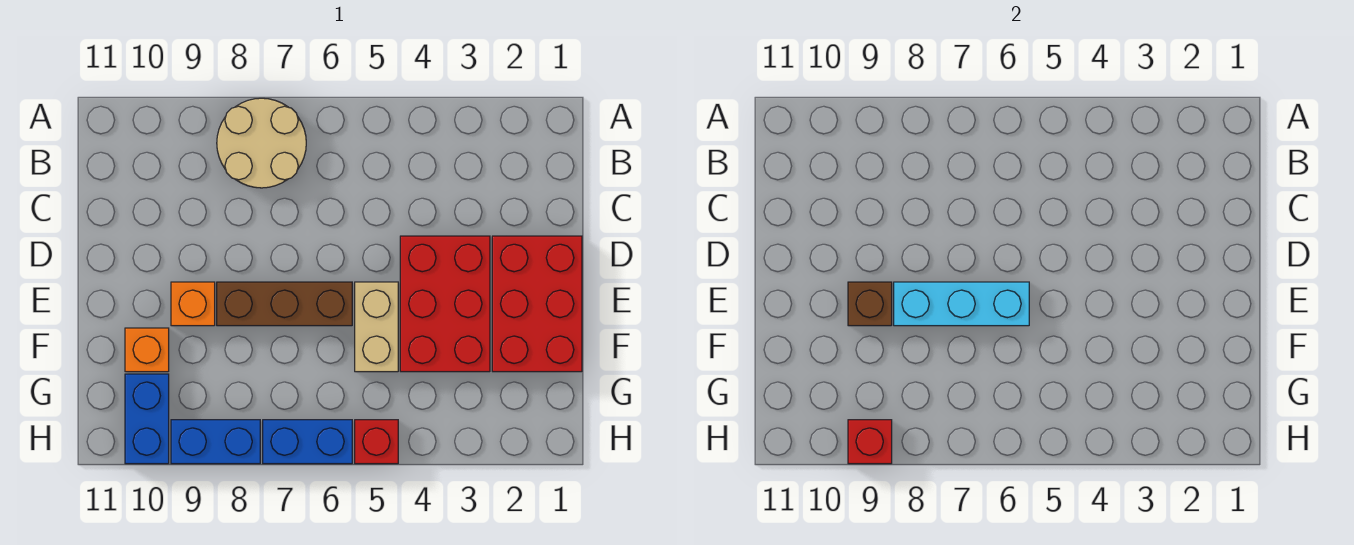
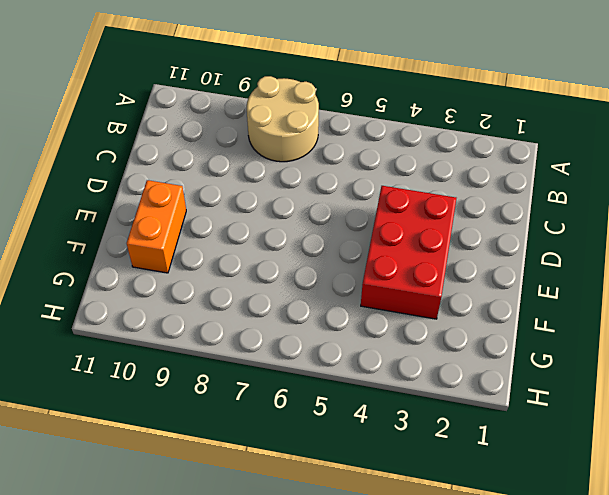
orange 1x2 brick [127,180,186,273] -> orange 1x1 brick [125,328,169,372]
none -> red 2x3 brick [492,236,582,372]
none -> tan 1x2 brick [355,282,398,372]
none -> brown 1x3 brick [217,282,352,326]

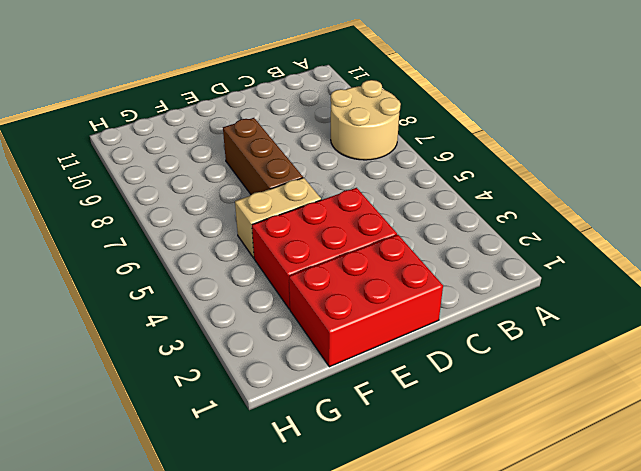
none -> orange 1x1 brick [171,282,215,326]
none -> orange 1x1 brick [125,328,169,372]
none -> blue 1x2 brick [125,374,169,464]

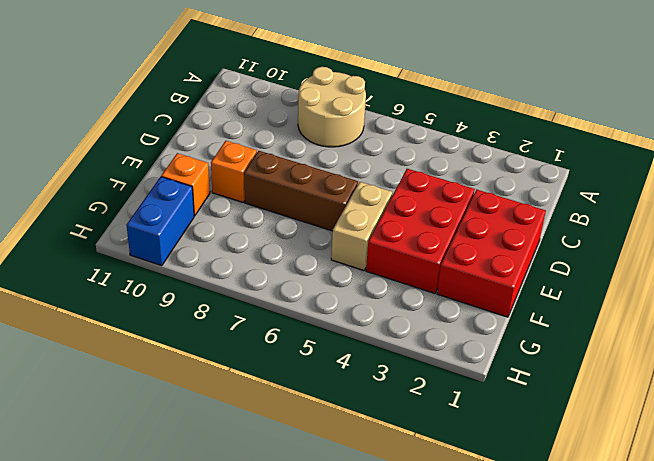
none -> red 1x1 brick [355,420,398,464]
none -> blue 1x2 brick [263,420,352,464]
none -> blue 1x2 brick [171,420,260,464]

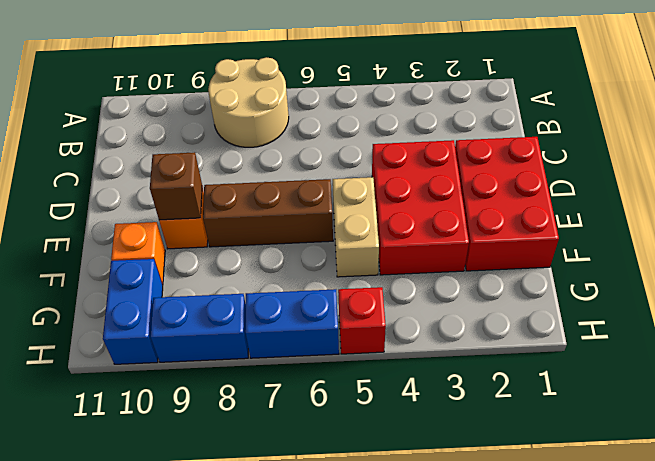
none -> cyan 1x3 brick [894,282,1029,326]
none -> red 1x1 brick [848,420,892,464]

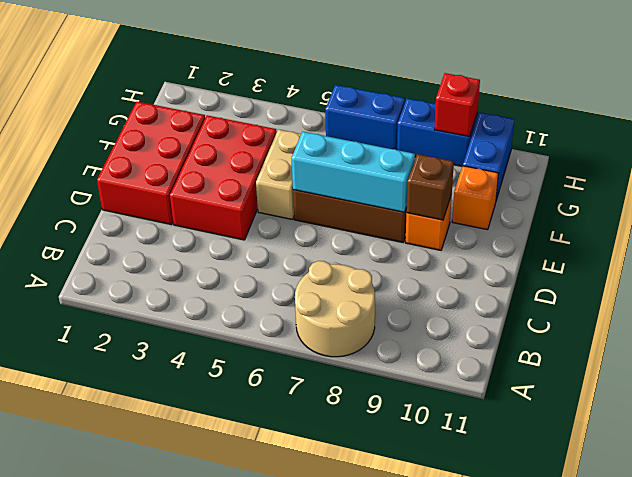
none -> red 1x1 brick [355,420,398,464]

